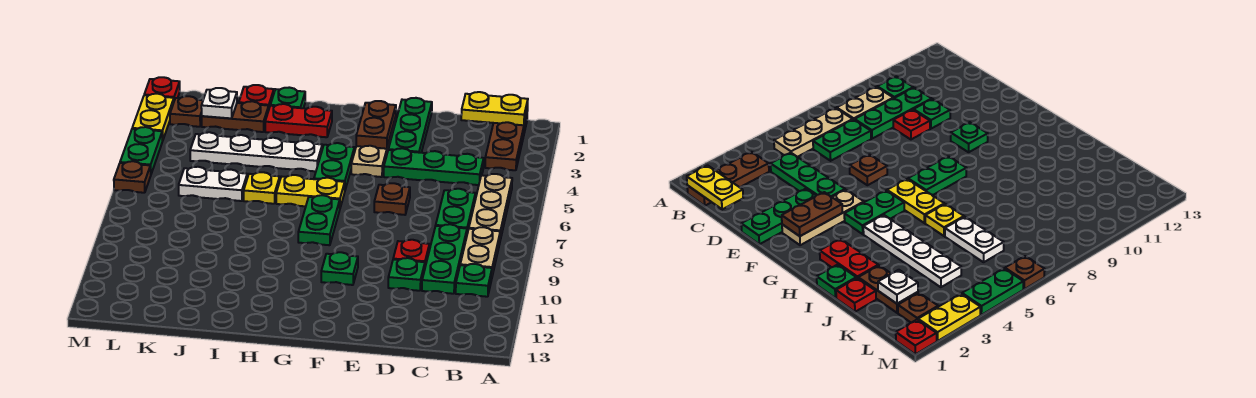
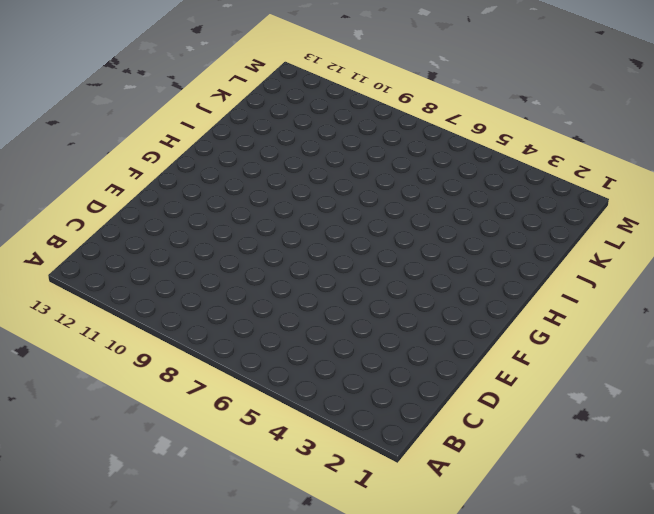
none -> brown 1x3 plate [485,110,528,170]
none -> tan 1x3 plate [469,174,512,240]
none -> tan 1x2 plate [460,227,500,276]
none -> green 1x1 plate [456,264,492,297]

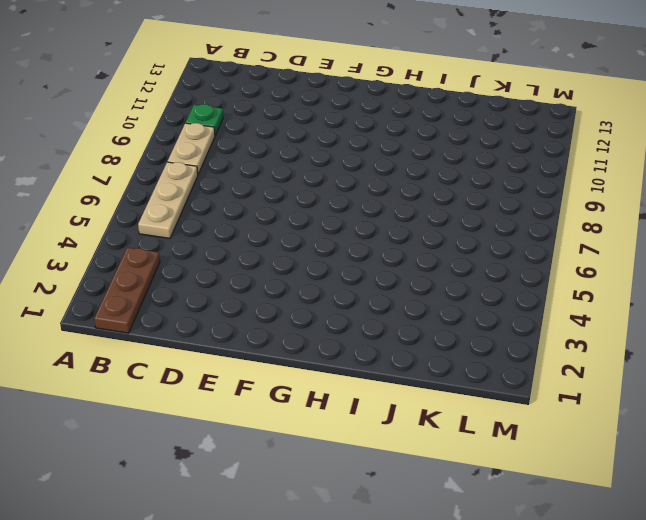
none -> green 1x3 plate [384,148,484,185]
none -> green 1x2 plate [436,189,475,234]
none -> green 1x3 plate [422,224,467,294]
none -> red 1x1 plate [393,240,429,266]

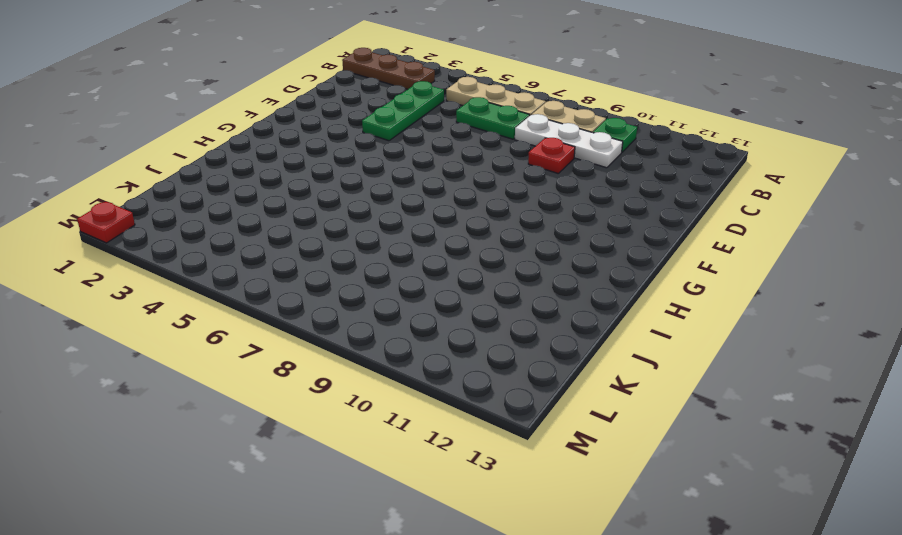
white 1x3 plate [515,114,623,168] -> green 1x3 plate [422,224,467,294]
none -> green 1x1 plate [388,258,425,291]
none -> green 1x3 plate [388,98,432,153]
none -> brown 1x1 plate [374,183,410,215]
none -> tan 1x3 plate [351,117,396,177]

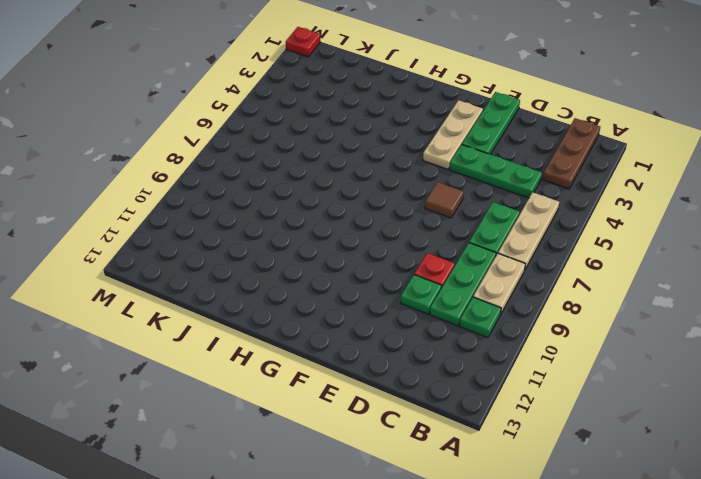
brown 1x1 tile [425,182,464,218] -> brown 1x1 plate [374,183,410,215]
none -> green 1x1 plate [321,252,358,285]
none -> green 1x2 plate [314,143,354,190]
none -> yellow 1x2 plate [276,175,345,207]
none -> green 1x2 plate [298,195,340,245]

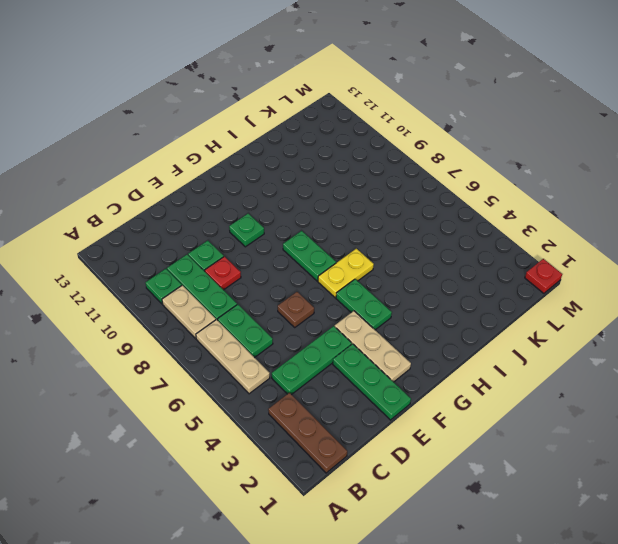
none -> red 1x2 plate [265,104,332,137]
none -> white 1x4 plate [190,132,322,171]
none -> green 1x1 plate [270,87,305,108]
none -> yellow 1x1 plate [244,172,280,204]

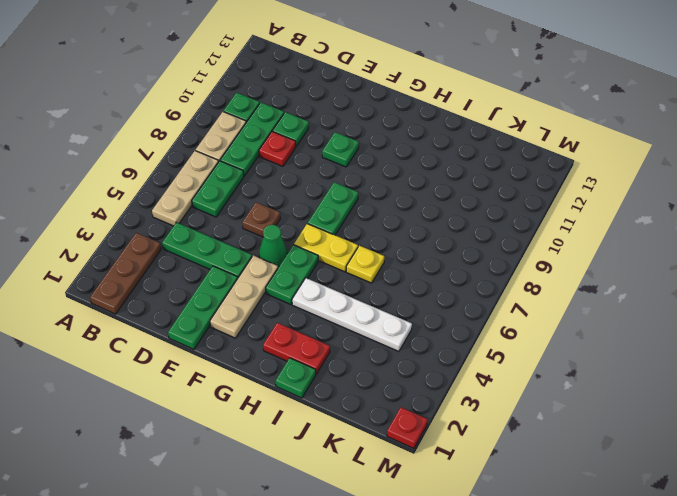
green 1x1 cone [259,225,287,266] -> none
none -> red 1x1 plate [239,85,274,108]
none -> brown 1x2 plate [202,101,269,132]
none -> white 1x2 plate [179,167,247,201]
none -> brown 1x1 plate [170,96,203,127]

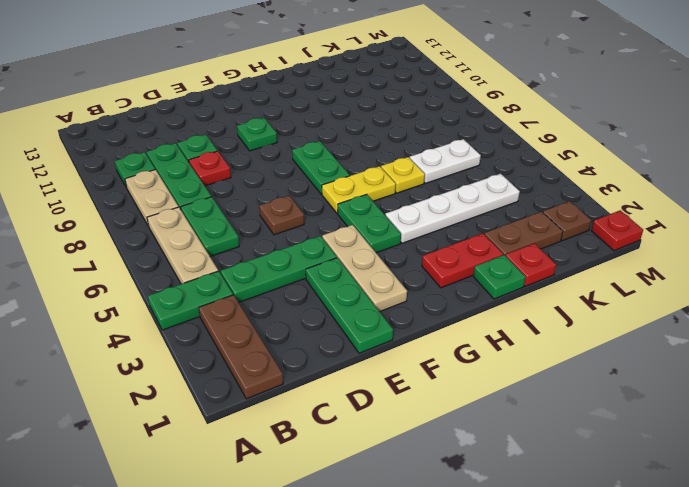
green 1x2 plate [148,271,233,330] -> green 1x2 plate turned to [120,127,162,174]
none -> yellow 1x2 plate [132,94,174,141]
none -> brown 1x1 plate [114,161,151,193]
none -> yellow 1x2 plate [461,92,528,125]
none -> brown 1x2 plate [356,101,396,149]

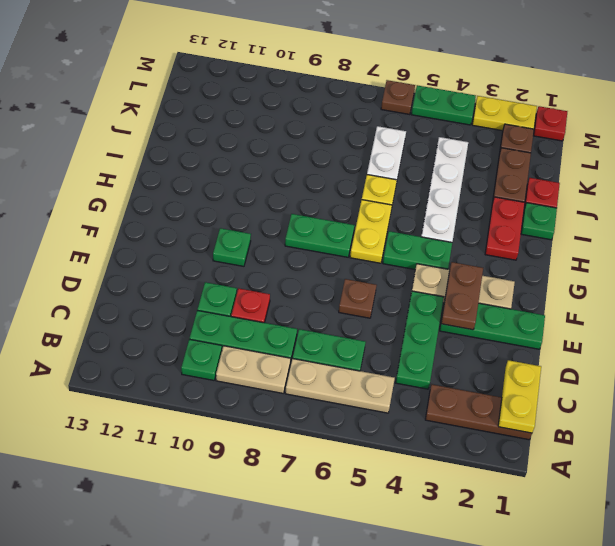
brown 1x2 plate [441,262,483,330] -> brown 1x2 plate turned to [356,101,396,149]
none -> white 1x1 plate [201,88,237,118]

